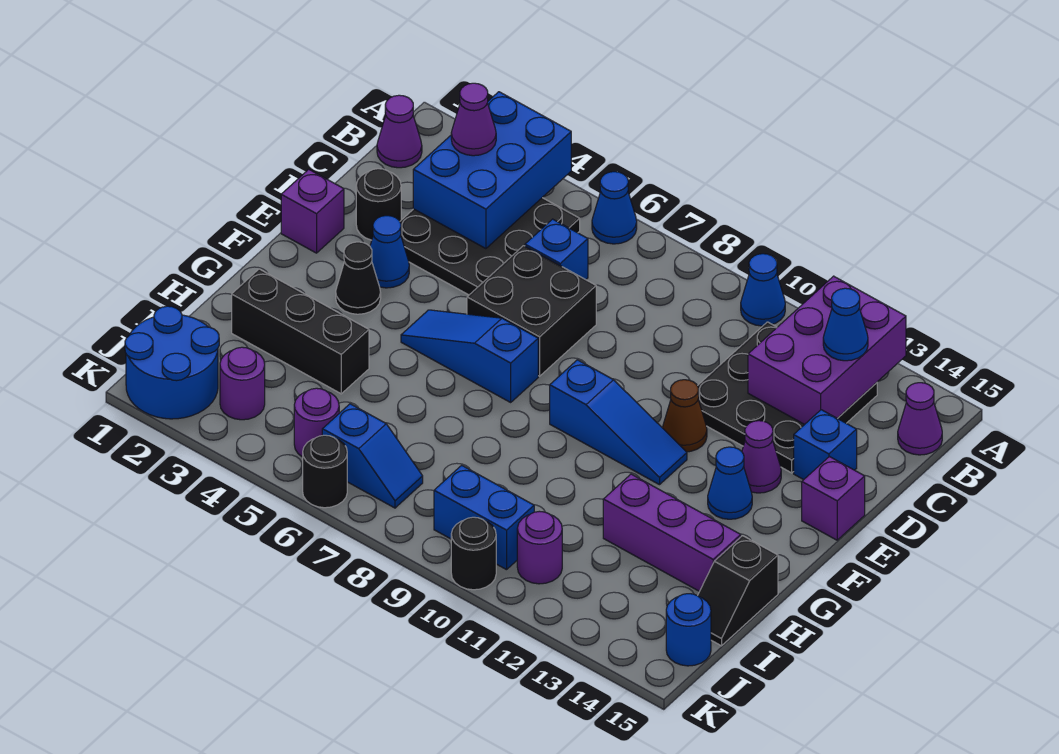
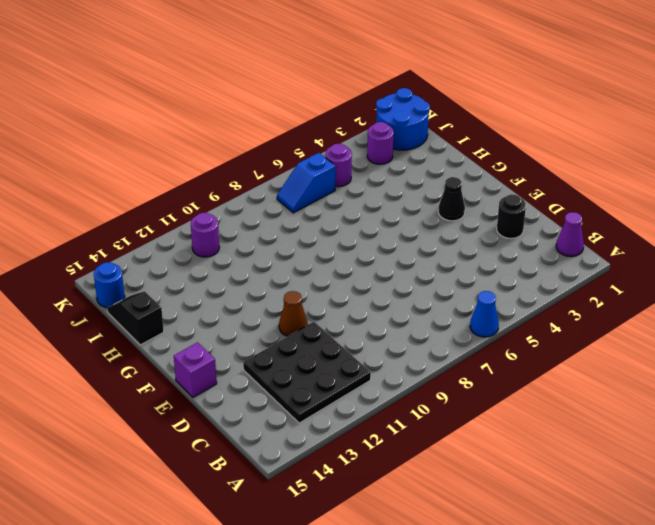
none -> blue 1x1 cone [741,254,785,326]
none -> black 3x3 plate [400,198,580,295]
none -> purple 1x1 cone [898,383,942,455]
none -> blue 1x1 brick [525,219,588,280]

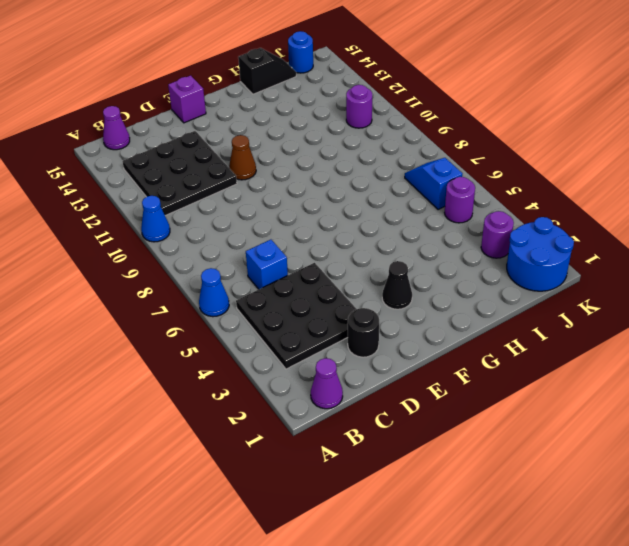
none -> black 2x2 brick [467,246,596,376]
none -> blue 1x1 brick [794,410,857,480]
none -> purple 1x1 brick [281,169,344,253]
none -> blue 1x1 cone [370,216,409,288]

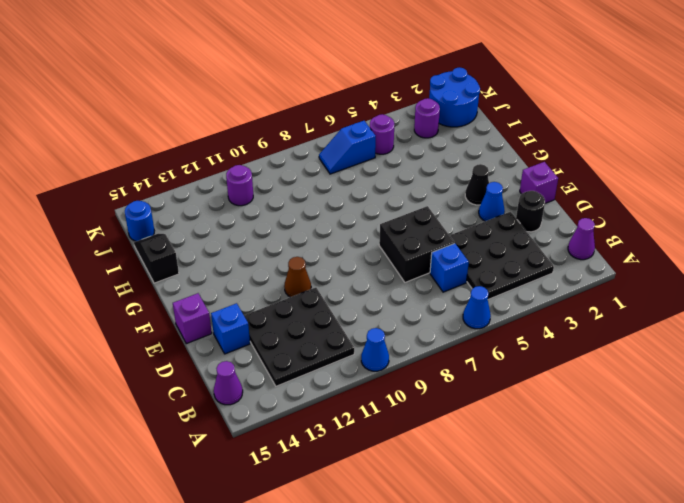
none -> purple 1x1 cone [742,421,781,493]
none -> blue 1x3 slope [401,310,538,402]
none -> blue 1x3 slope [550,360,687,485]
none -> blue 1x1 cone [708,447,752,519]

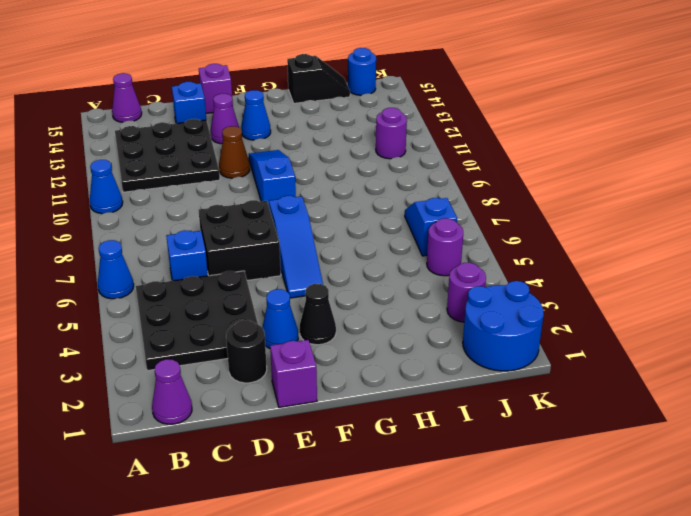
none -> black 1x3 brick [232,269,369,394]
none -> purple 1x3 brick [603,474,741,591]
none -> blue 1x2 brick [434,465,534,570]
none -> black 1x1 round brick [303,435,347,508]

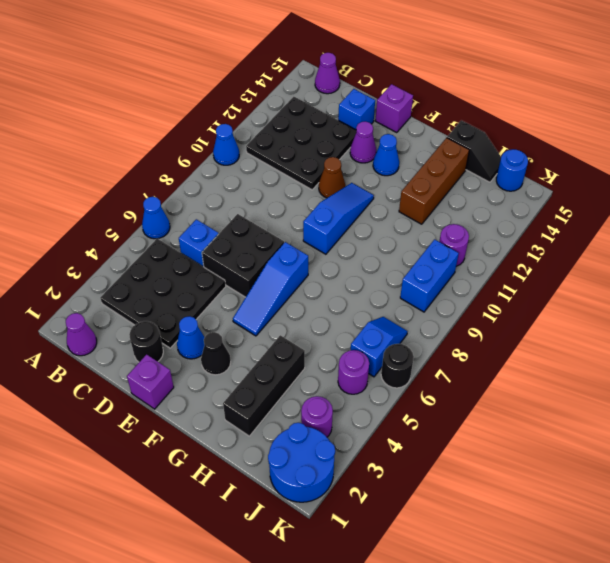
brown 1x3 brick [399,138,469,224] -> purple 1x3 brick [603,474,741,591]
none -> black 1x1 round brick [451,517,496,590]
none -> blue 2x3 brick [413,92,571,249]
none -> purple 2x3 brick [748,276,906,425]
none -> purple 1x1 cone [451,83,496,156]

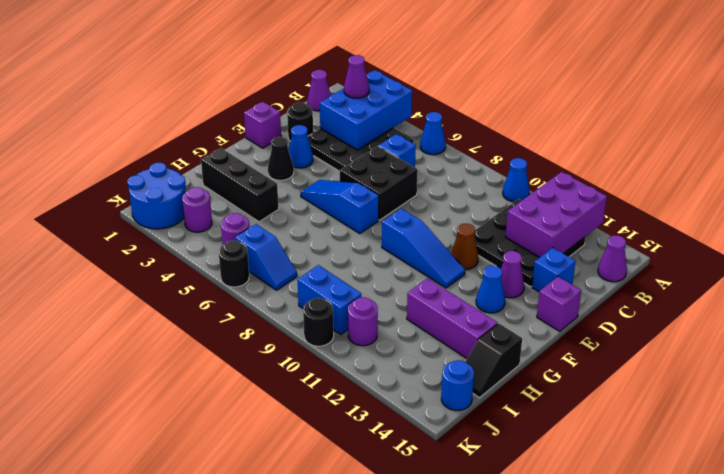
none -> blue 1x1 cone [823,288,868,361]

